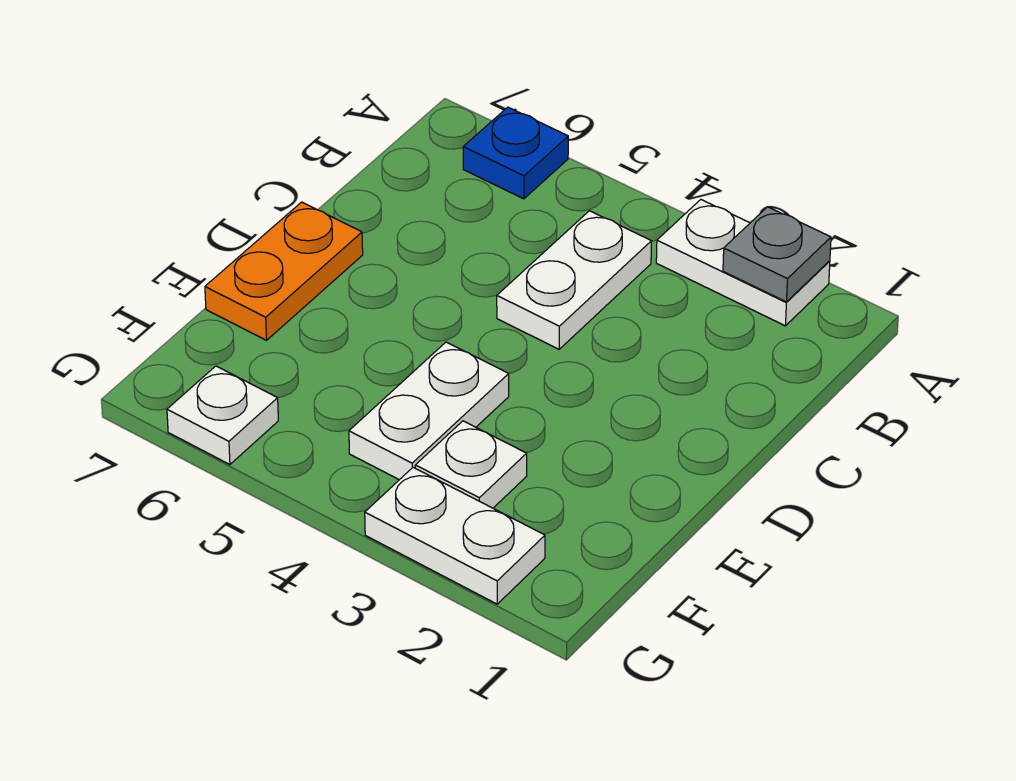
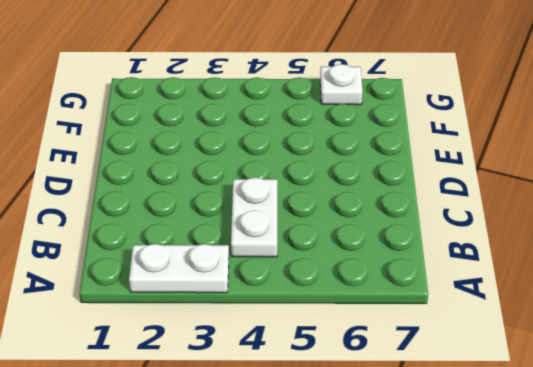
none -> blue 1x1 plate [463,107,568,199]
none -> orange 1x2 plate [205,202,363,340]

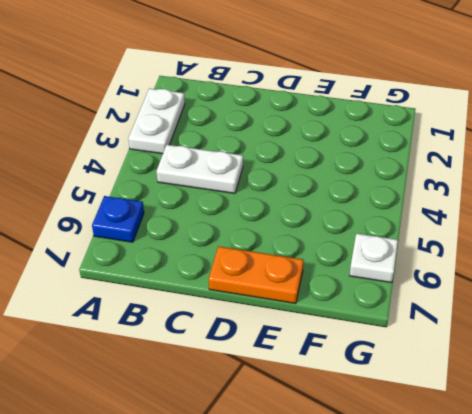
none -> white 1x2 plate [349,342,509,480]
none -> white 1x1 plate [415,421,527,508]

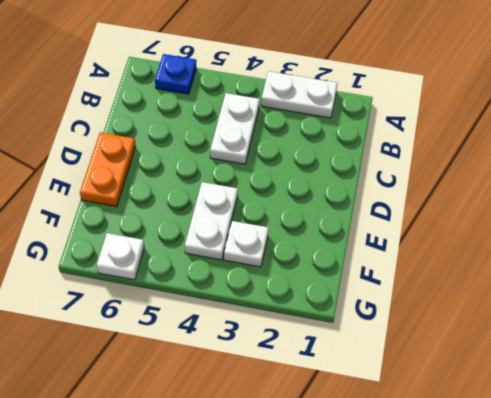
none -> white 1x2 plate [365,467,545,604]
none -> grey 1x1 plate [723,207,831,302]

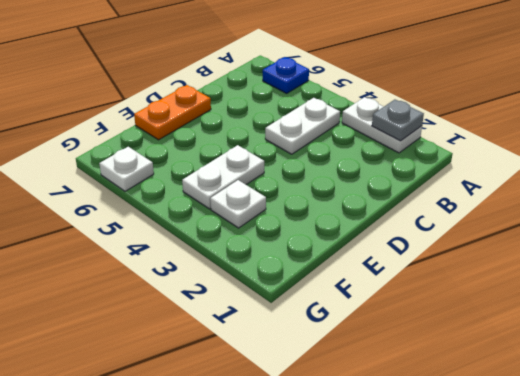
none -> white 1x2 plate [365,467,545,604]

